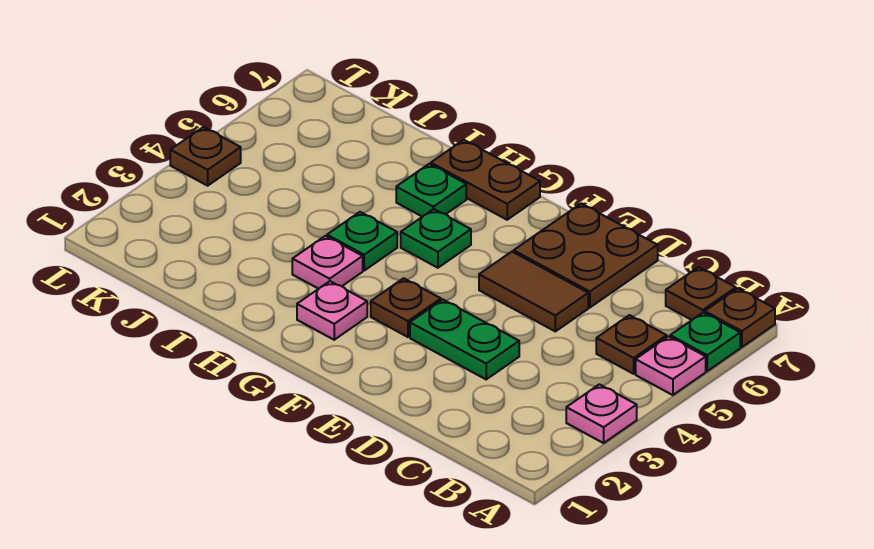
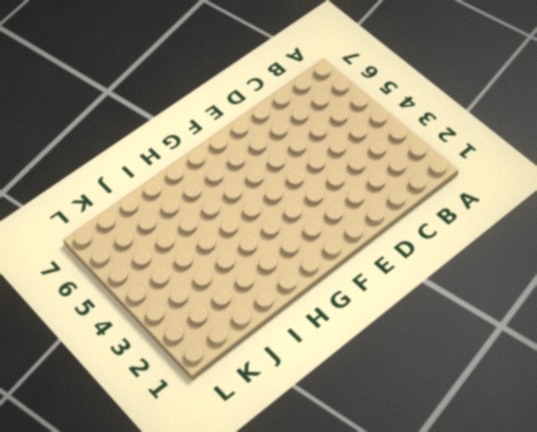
none -> pink 1x1 plate [566,384,637,443]
none -> pink 1x1 plate [636,336,706,395]
none -> green 1x1 plate [670,312,740,371]

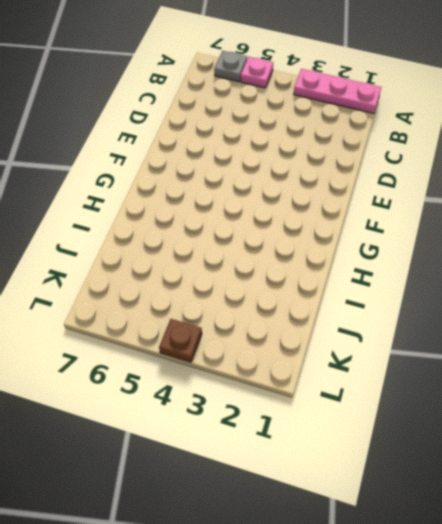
pink 1x3 plate [294,69,381,113] -> pink 1x1 plate [566,384,637,443]
grey 1x1 plate [214,51,247,82] -> green 1x1 plate [670,312,740,371]
none -> brown 1x1 plate [705,288,775,347]
none -> brown 1x1 plate [596,315,667,374]
none -> brown 1x1 plate [666,267,736,320]

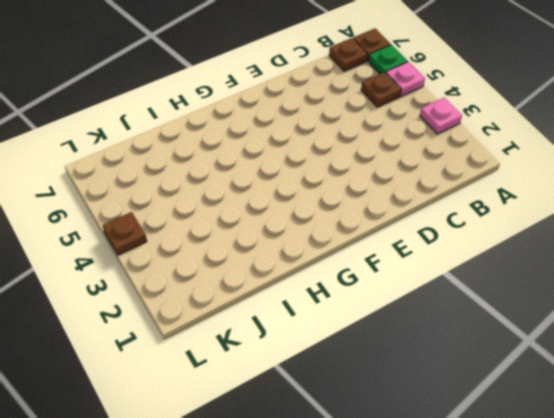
none -> green 1x2 plate [410,300,519,379]
none -> brown 1x2 tile [479,252,588,331]
none -> brown 2x2 plate [514,204,658,307]

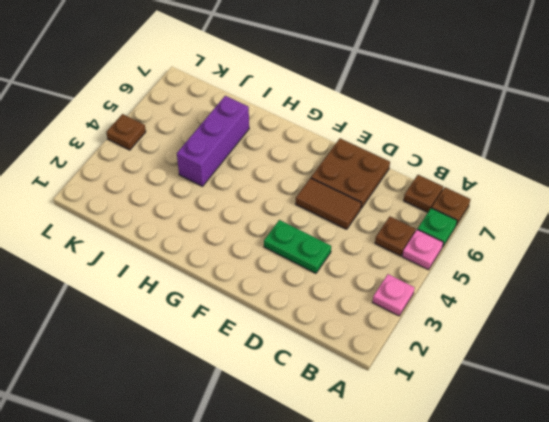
purple 1x3 brick [177,96,249,186] -> none
none -> brown 1x1 plate [371,278,441,337]
none -> pink 1x1 plate [297,281,367,340]
none -> green 1x1 plate [401,209,471,268]

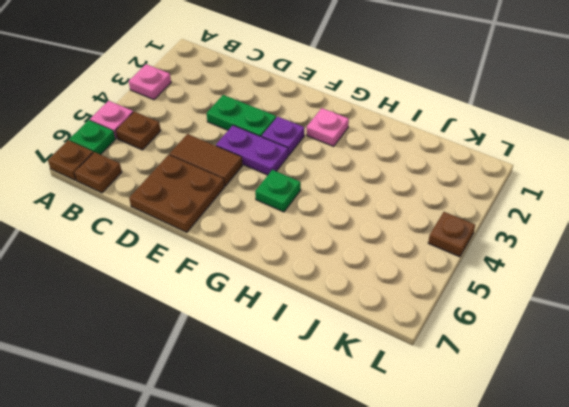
purple 1x2 plate [216,125,288,175] -> none
purple 1x1 plate [262,117,304,155] -> brown 1x1 plate [371,278,441,337]
none -> brown 1x2 plate [431,140,540,220]
none -> pink 1x1 plate [292,236,363,289]
none -> green 1x1 plate [327,212,397,270]

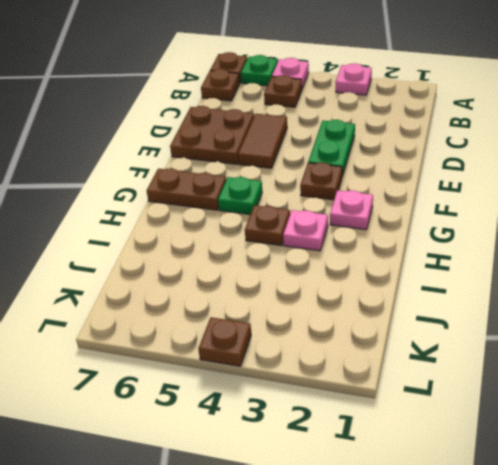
brown 1x2 plate [147,168,226,210] -> brown 1x2 plate turned to [431,140,540,220]
brown 1x1 plate [245,205,290,246] -> green 1x1 plate [327,212,397,270]
none -> green 1x1 plate [396,164,466,217]

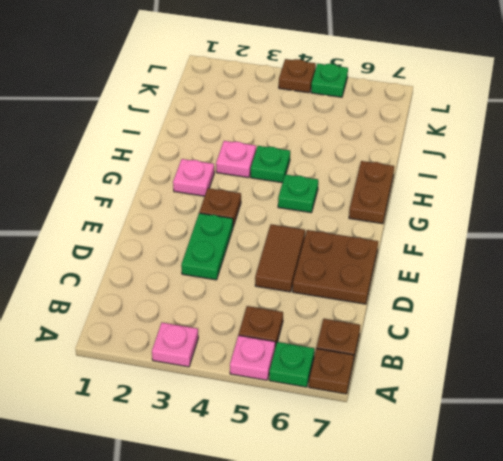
green 1x1 plate [311,64,348,97] -> green 1x1 plate moved to [396,164,466,217]

